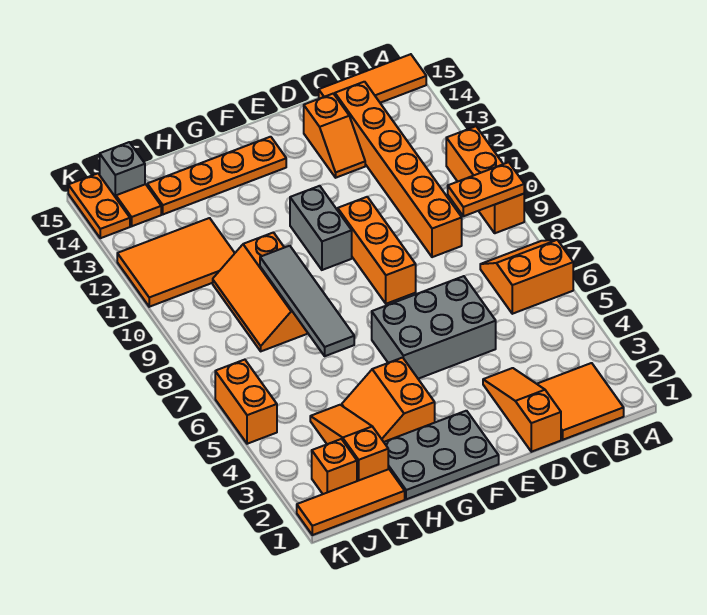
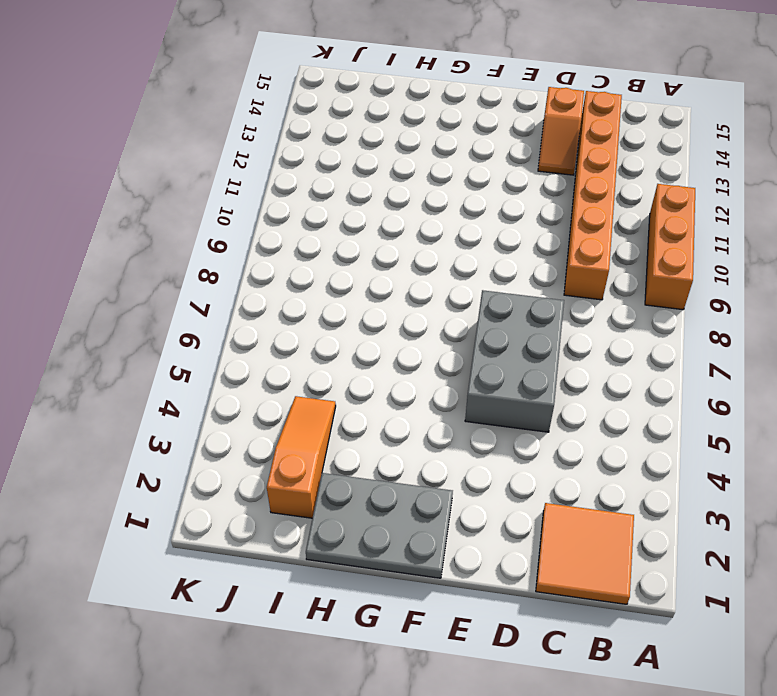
grey 2x3 brick [465,290,564,432] -> grey 2x3 brick turned to [372,276,496,379]
none -> orange 2x2 slope [480,240,573,314]
none -> orange 1x3 tile [319,54,426,103]
none -> orange 1x3 slope [483,368,561,452]

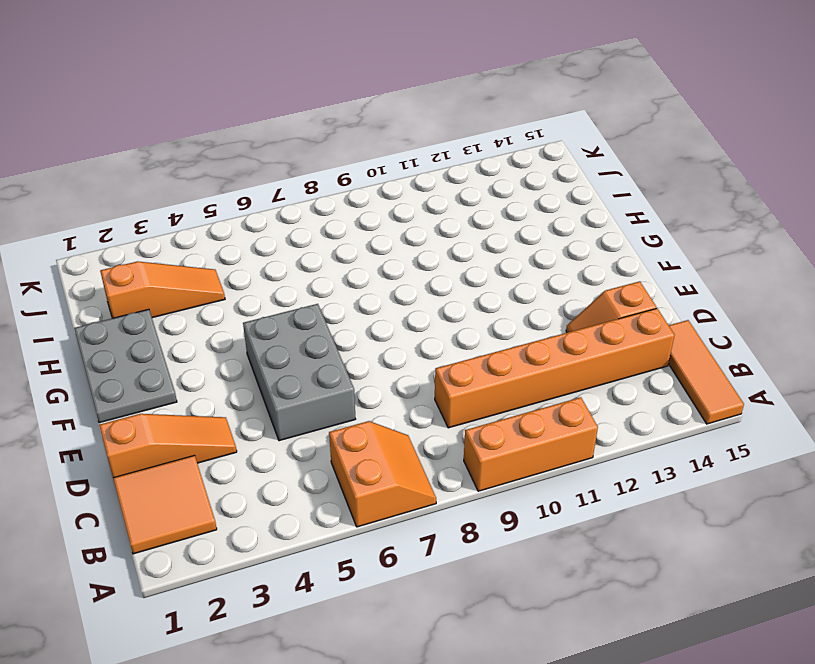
none -> orange 1x3 brick [338,197,416,304]
none -> grey 1x2 brick [290,186,352,270]
none -> orange 1x4 plate [147,137,286,214]

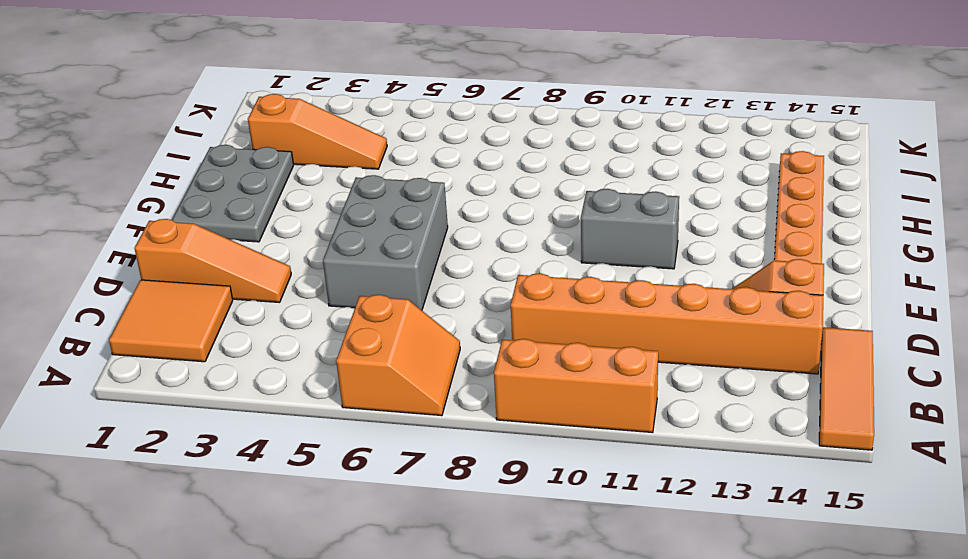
none -> orange 1x3 brick [338,197,416,304]
none -> orange 2x2 slope [342,358,435,442]
none -> orange 2x3 slope [213,233,308,351]

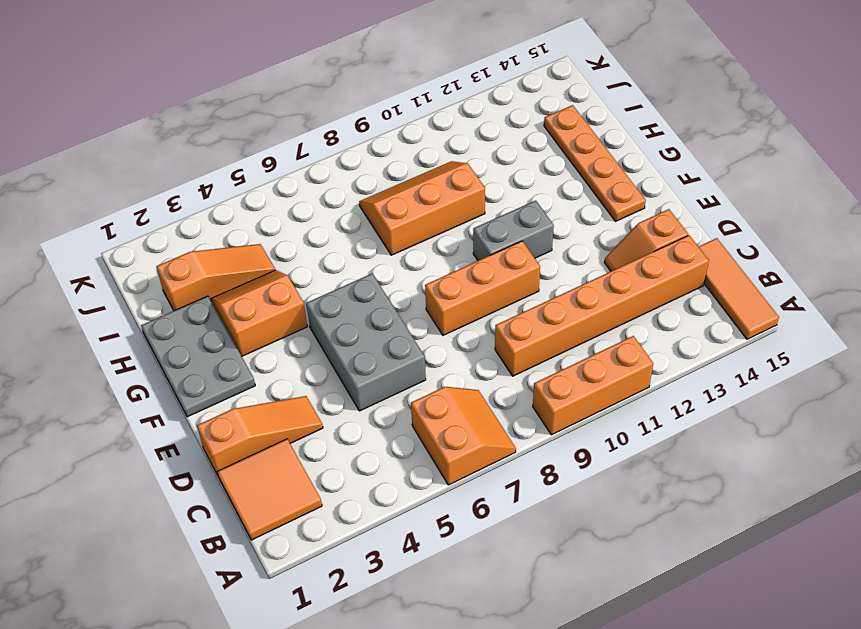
none -> orange 1x3 tile [297,469,405,535]
none -> orange 2x3 tile [117,218,235,307]
none -> orange 1x1 brick [312,439,357,494]

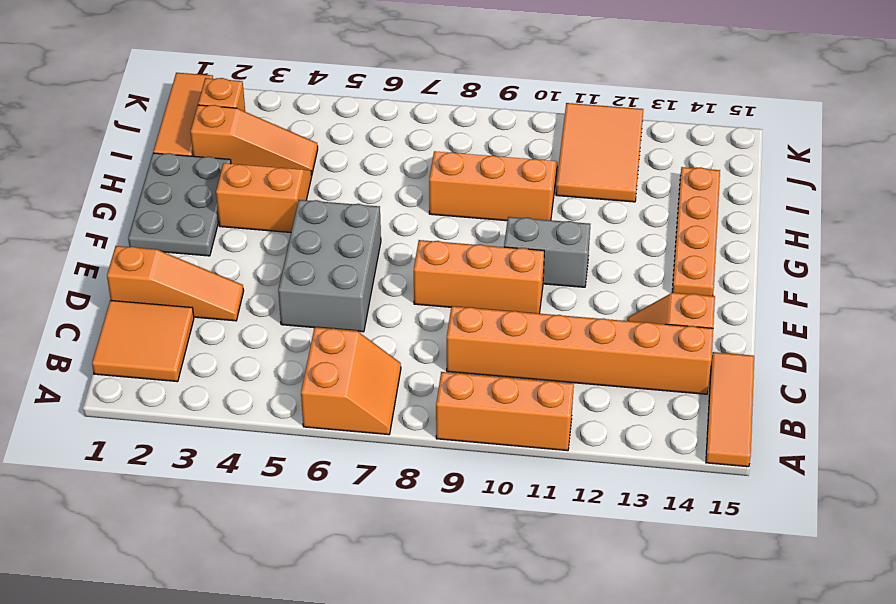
none -> orange 1x1 tile [116,184,161,226]
none -> grey 1x1 brick [100,142,145,197]
none -> orange 1x2 brick [215,360,277,444]

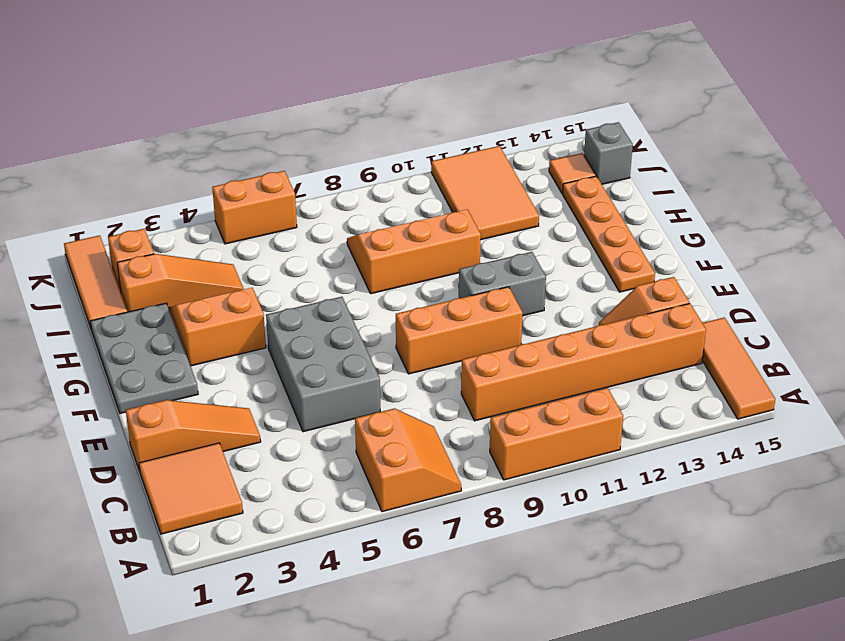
none -> orange 1x2 plate [68,173,130,238]
none -> orange 1x2 plate [448,162,524,216]
none -> grey 1x4 tile [260,246,354,356]

